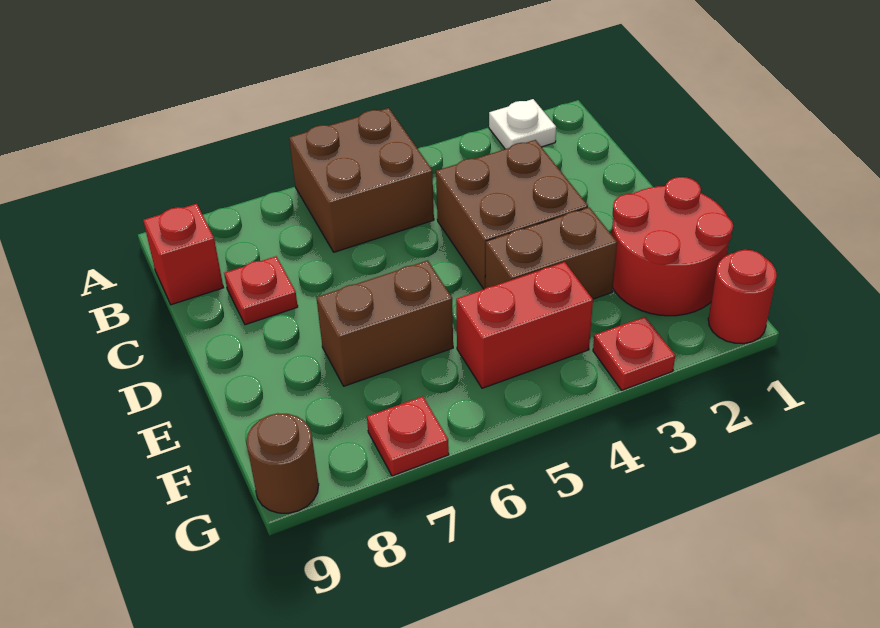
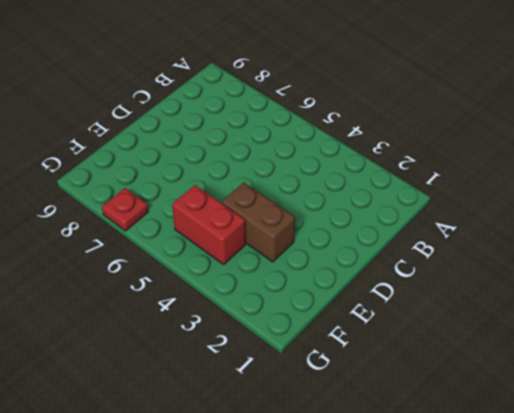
none -> white 1x1 plate [489,99,556,149]
none -> brown 2x2 brick [289,108,434,252]
none -> red 1x1 brick [143,204,223,305]

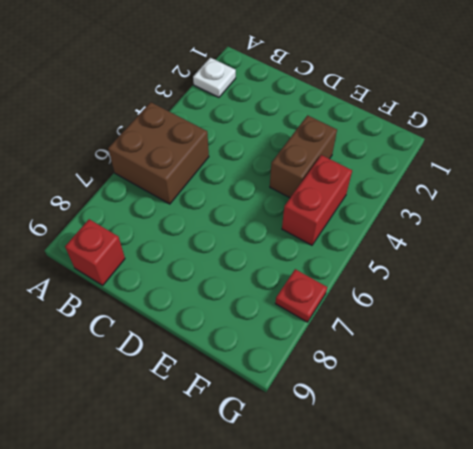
none -> brown 2x2 brick [436,140,588,289]
none -> red 1x1 plate [224,256,298,325]
none -> red 2x2 round brick [612,177,733,316]

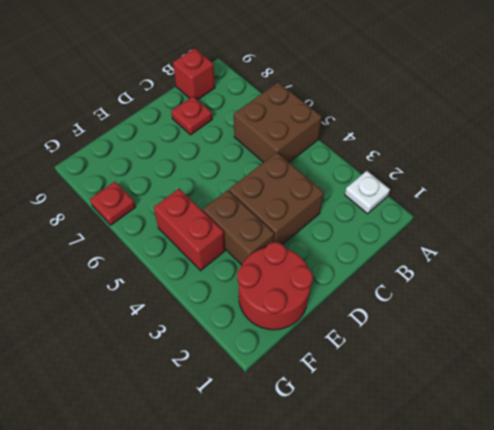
none -> brown 1x2 brick [316,260,453,386]
none -> red 1x1 round brick [708,250,777,344]
none -> red 1x1 plate [593,317,675,390]

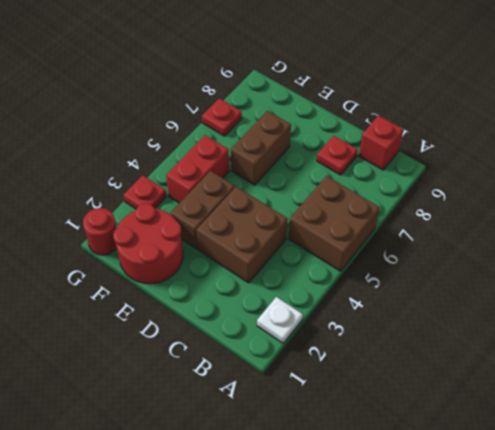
none -> brown 1x1 round brick [246,413,319,513]

